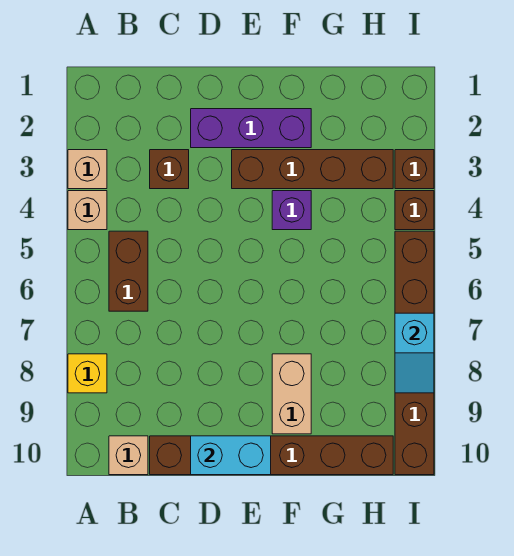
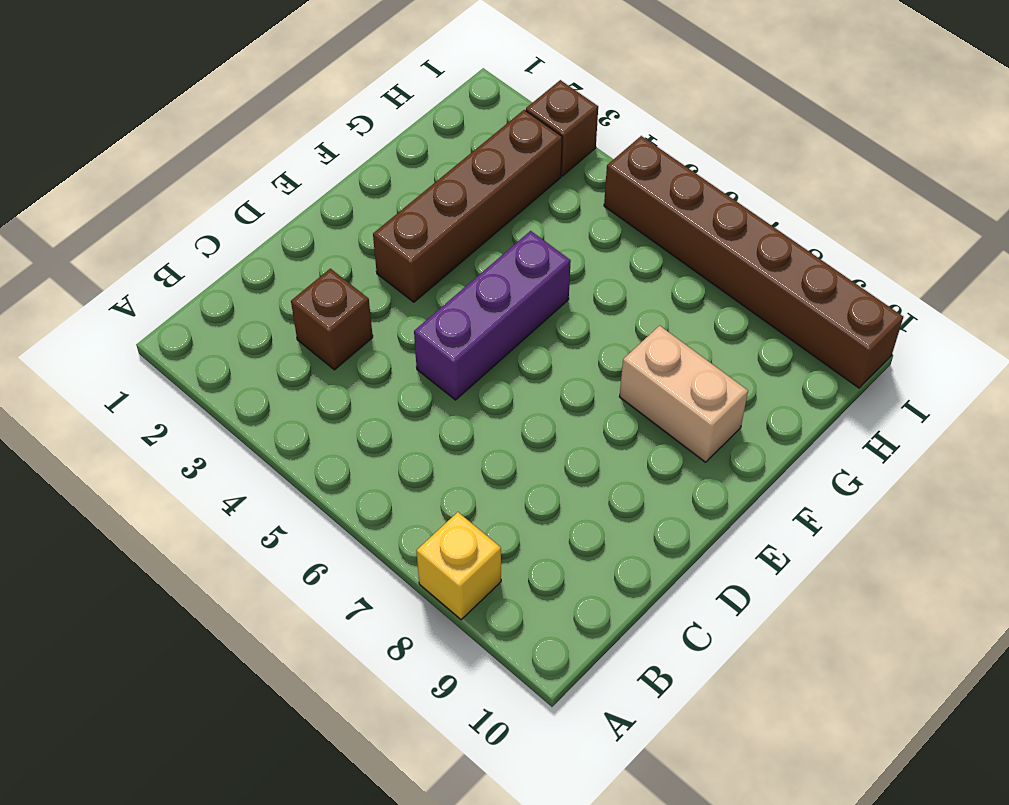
purple 1x3 brick [414,231,571,400] -> purple 1x3 brick moved to [191,109,311,148]
none -> tan 1x1 brick [68,150,107,189]
none -> tan 1x1 brick [68,191,107,230]
none -> brown 1x2 brick [109,231,148,311]

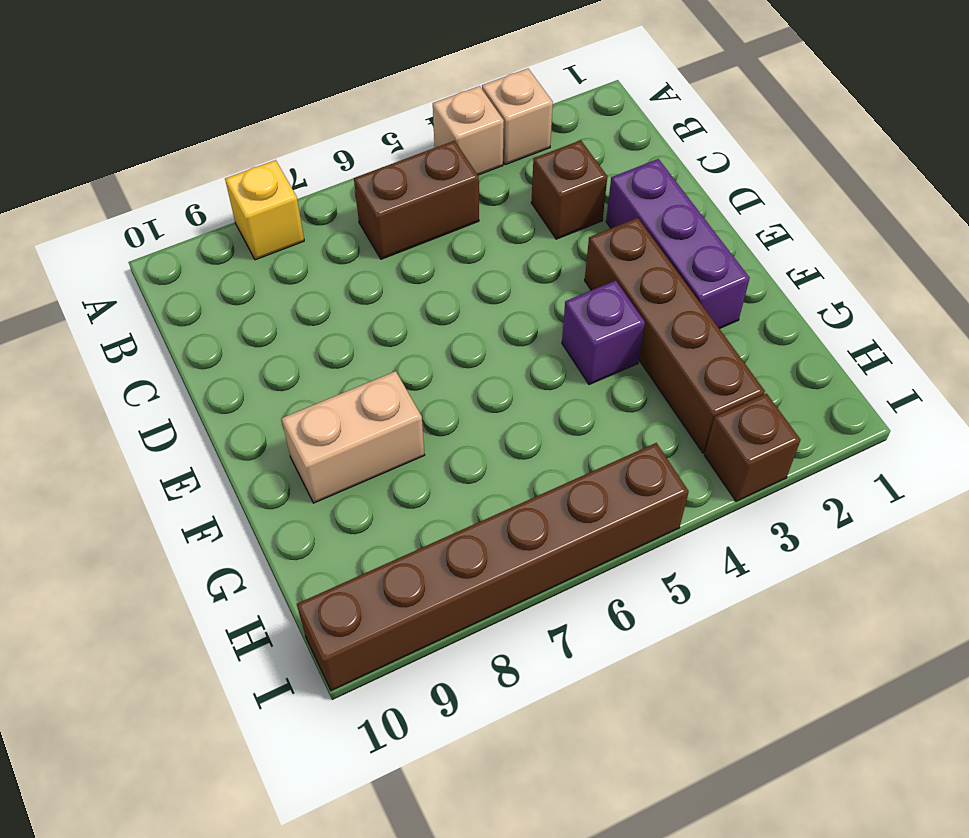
none -> tan 1x1 brick [109,436,148,475]
none -> brown 1x6 brick [150,436,393,475]
none -> brown 1x1 brick [395,191,434,230]

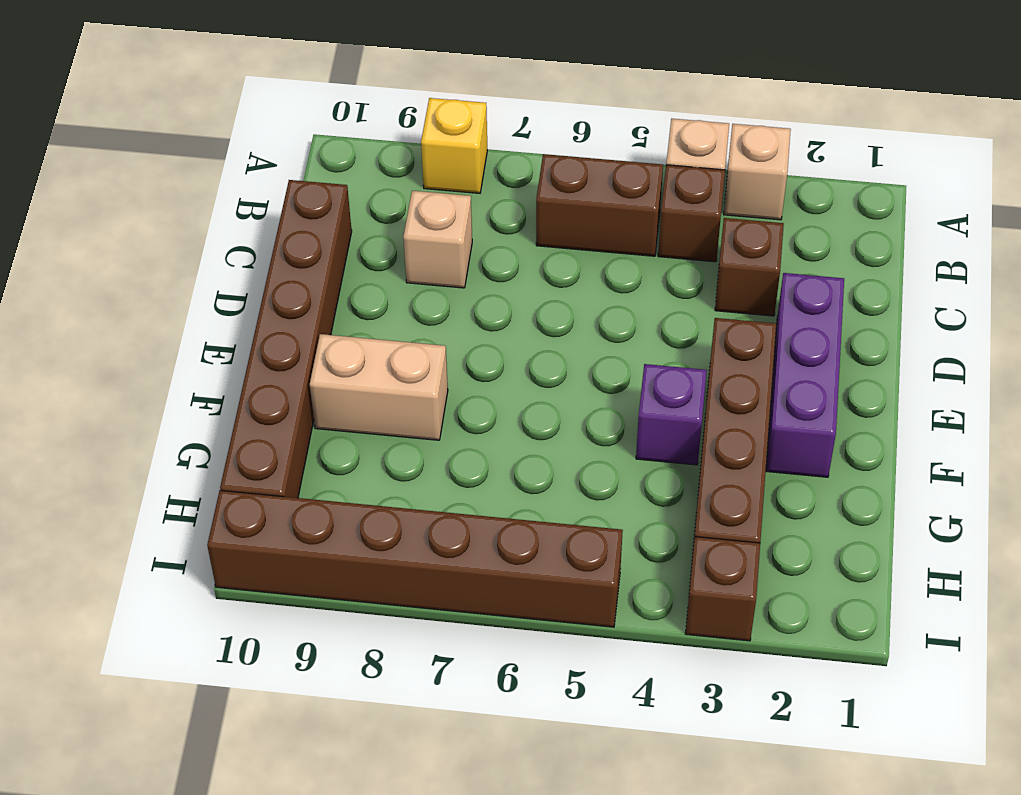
brown 1x1 brick [658,165,725,262] -> brown 1x1 brick moved to [395,191,434,230]
tan 1x1 brick [403,191,472,288] -> tan 1x1 brick moved to [109,436,148,475]
none -> cyan 1x2 brick [191,436,271,475]
none -> cyan 1x2 slope [395,313,434,393]

